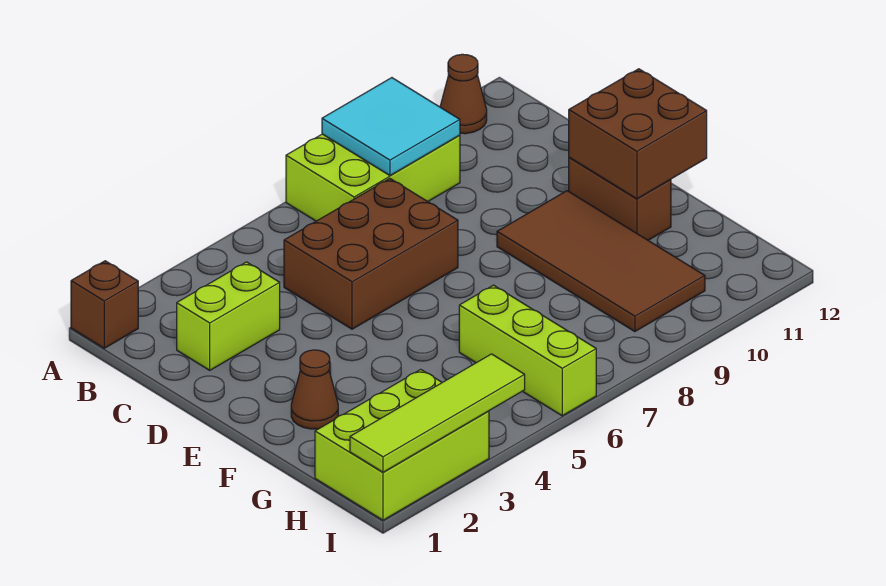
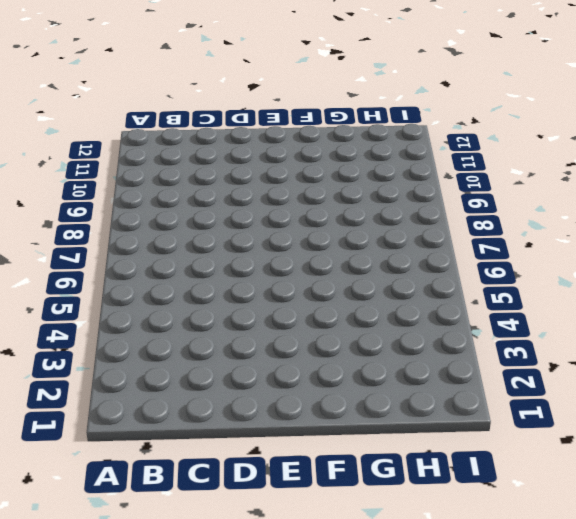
none -> brown 1x1 brick [71,261,138,348]
none -> lime 2x3 brick [286,134,460,221]
none -> brown 1x1 cone [440,54,487,134]

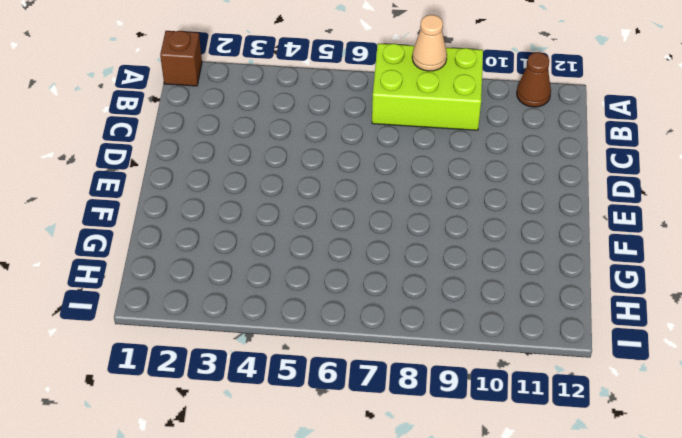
tan 1x1 cone [412,15,447,71] -> cyan 2x2 tile [322,78,460,175]
none -> lime 1x2 brick [177,262,280,370]
none -> brown 2x3 brick [284,178,458,329]
none -> brown 2x4 tile [497,191,705,332]

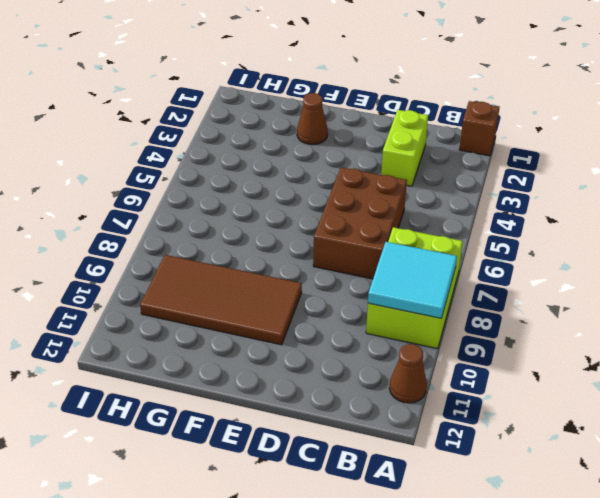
none -> brown 1x2 brick [569,157,671,240]
none -> lime 1x3 brick [459,285,596,416]
none -> lime 2x3 brick [315,369,489,520]

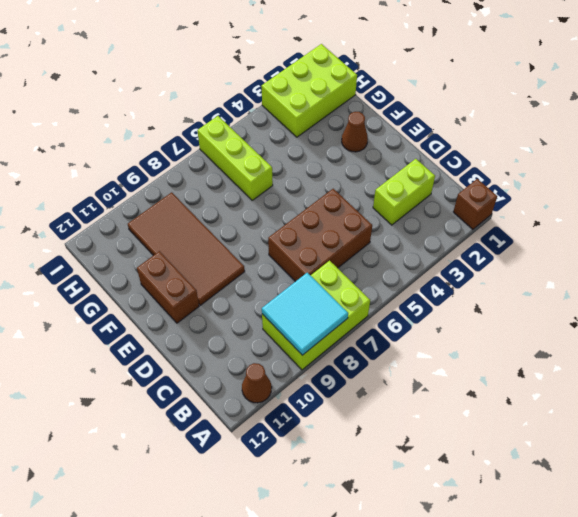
none -> brown 2x2 brick [569,69,707,199]
none -> lime 1x4 tile [350,354,525,472]

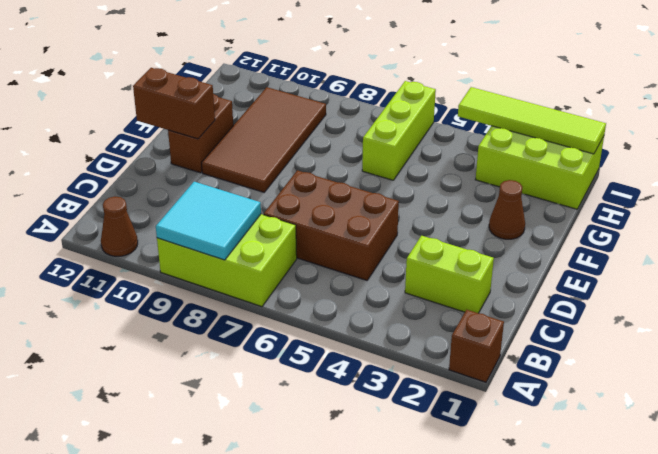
brown 1x2 brick [133,68,215,139] -> brown 2x2 brick [569,69,707,199]

